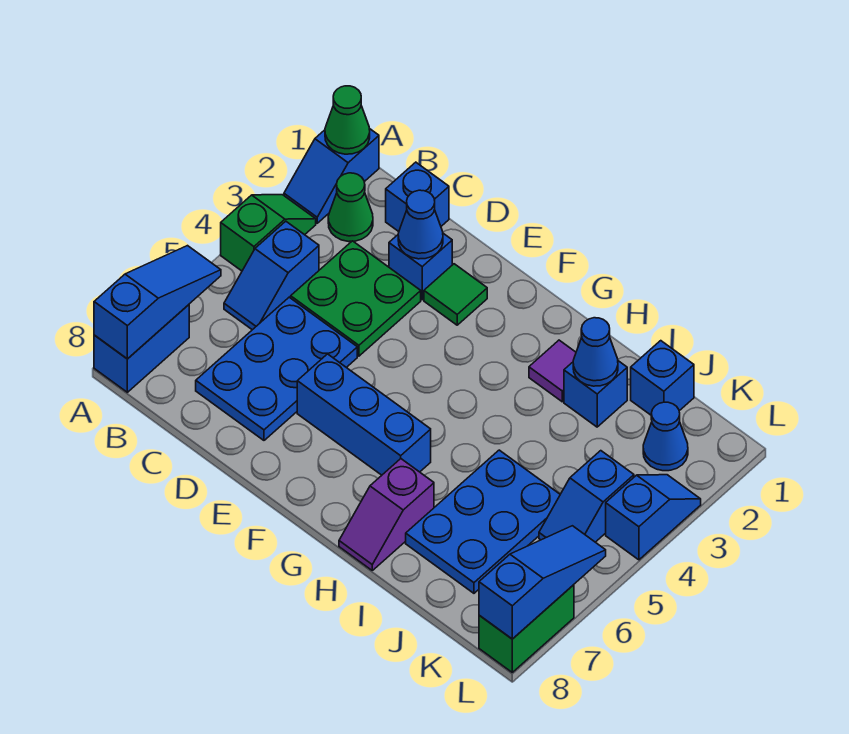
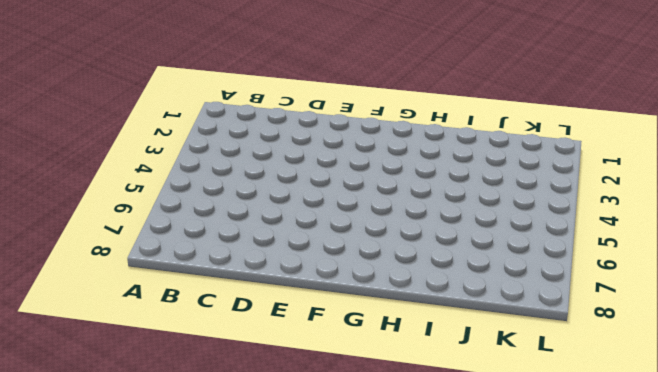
none -> blue 1x2 slope [284,128,379,223]
none -> green 1x2 slope [221,195,316,271]
none -> blue 1x2 brick [94,305,189,392]

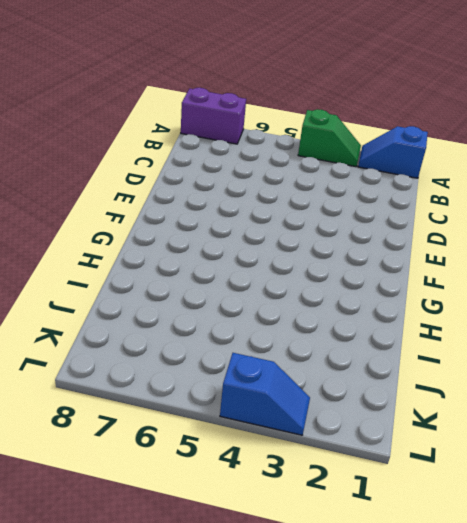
purple 1x2 brick [181,88,246,144] -> blue 1x2 brick [94,305,189,392]
none -> green 1x1 cone [328,173,373,242]
none -> blue 1x2 slope [224,221,319,330]
none -> blue 1x1 brick [386,162,449,232]

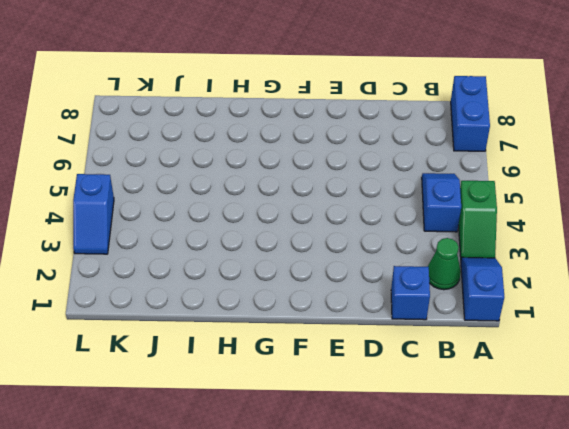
none -> green 2x2 plate [291,241,421,356]
none -> blue 2x3 plate [196,297,357,440]
none -> blue 1x1 brick [389,233,452,300]

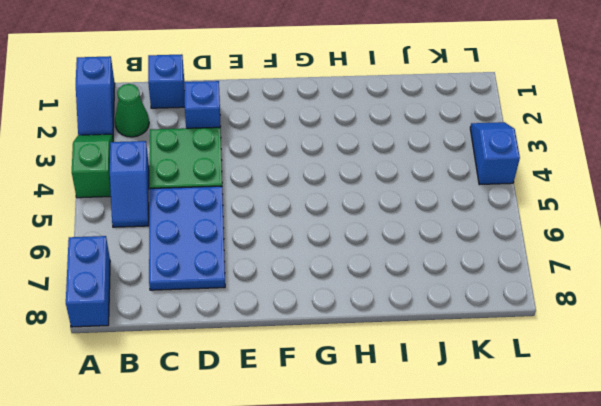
none -> green 1x1 tile [424,264,487,325]
none -> blue 1x3 brick [297,354,431,475]
none -> purple 1x1 tile [529,340,576,402]

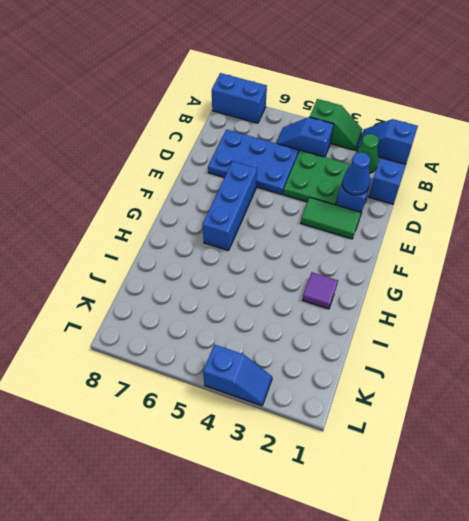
green 1x2 tile [301,198,361,239] -> green 1x1 tile [424,264,487,325]
none -> purple 1x2 slope [339,459,434,570]
none -> blue 1x1 brick [564,361,627,427]
none -> blue 2x3 plate [406,450,560,593]

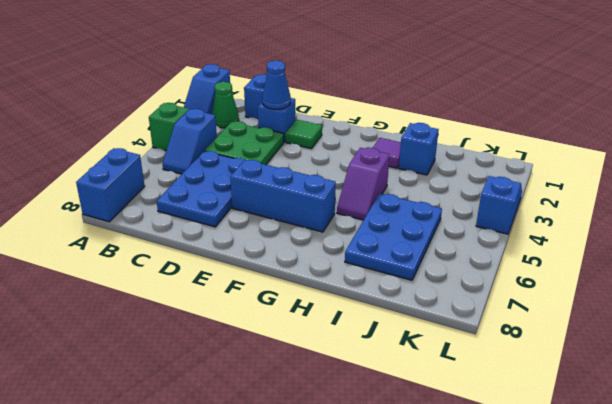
purple 1x2 slope [337,147,390,220] -> purple 1x2 slope moved to [339,459,434,570]
none -> blue 1x1 brick [631,341,694,415]
none -> blue 1x1 cone [643,402,688,471]
none -> blue 1x2 slope [539,451,634,542]

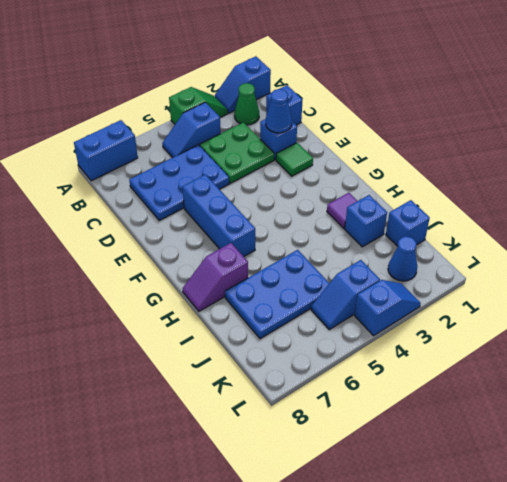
none -> green 1x2 brick [479,585,574,672]
none -> green 1x1 cone [325,86,370,154]
none -> blue 1x3 slope [94,246,221,359]

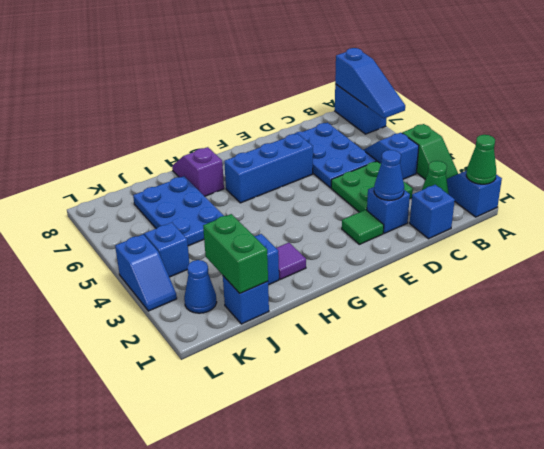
green 1x2 brick [203,214,268,293] -> green 1x2 brick moved to [479,585,574,672]
none -> blue 1x1 cone [573,318,618,386]
none -> blue 1x3 slope [479,526,606,639]

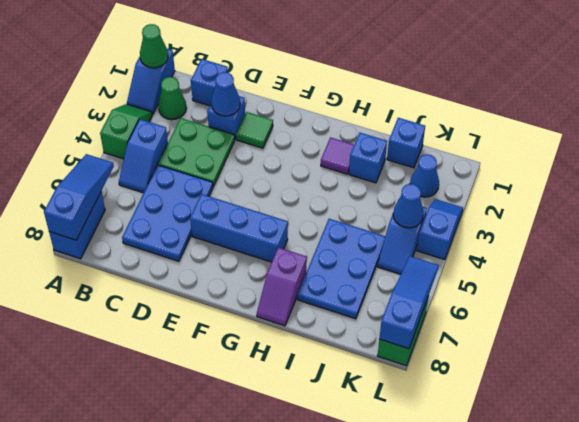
blue 1x1 cone [393,184,424,228] -> blue 1x1 cone moved to [573,318,618,386]

